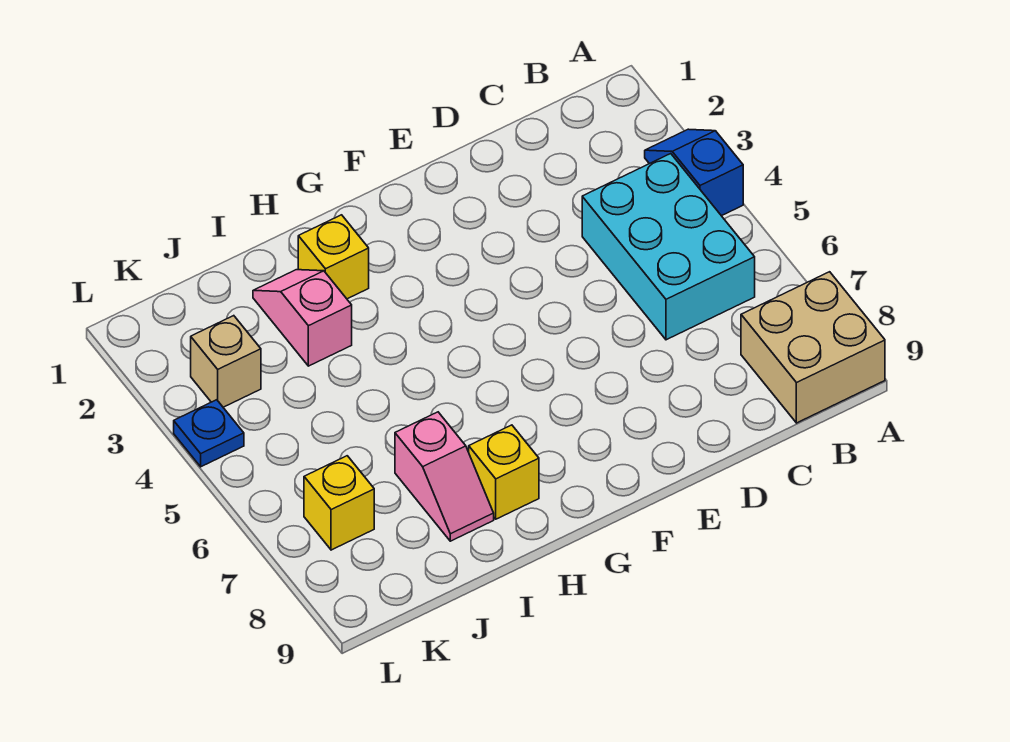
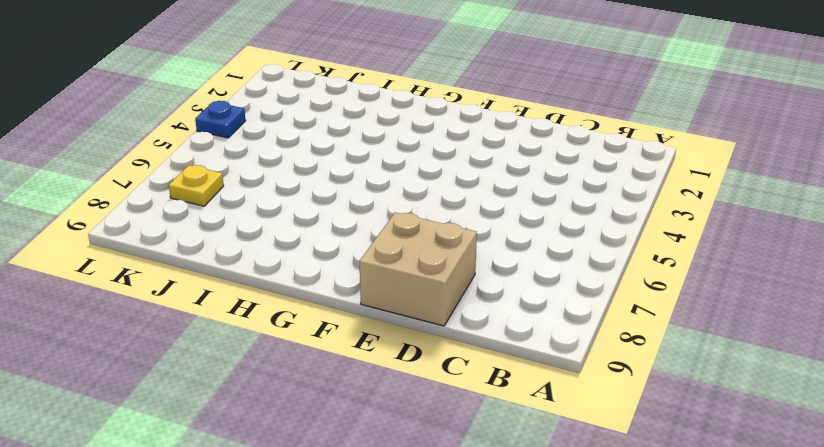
tan 2x2 brick [359,212,477,326] -> tan 2x2 brick moved to [741,272,885,423]
yellow 1x1 plate [169,165,224,206] -> yellow 1x1 brick [304,456,374,550]
none -> blue 1x2 slope [645,129,743,216]
none -> cyan 2x3 brick [582,154,755,340]

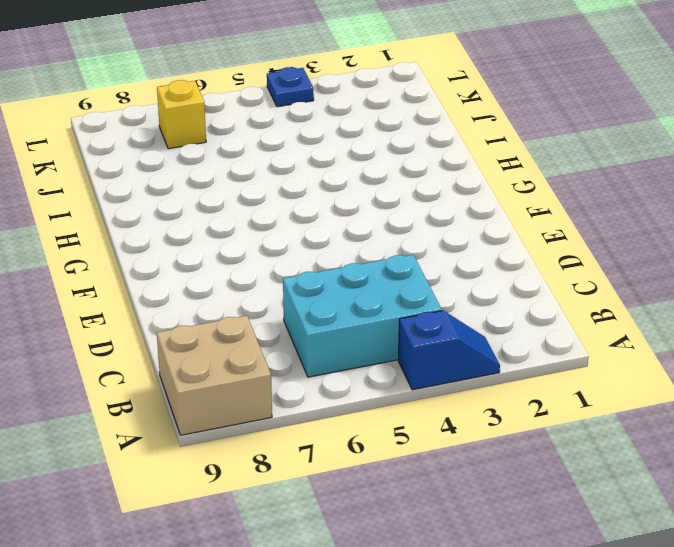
none -> yellow 1x1 brick [298,215,369,299]
none -> yellow 1x1 brick [469,425,539,519]

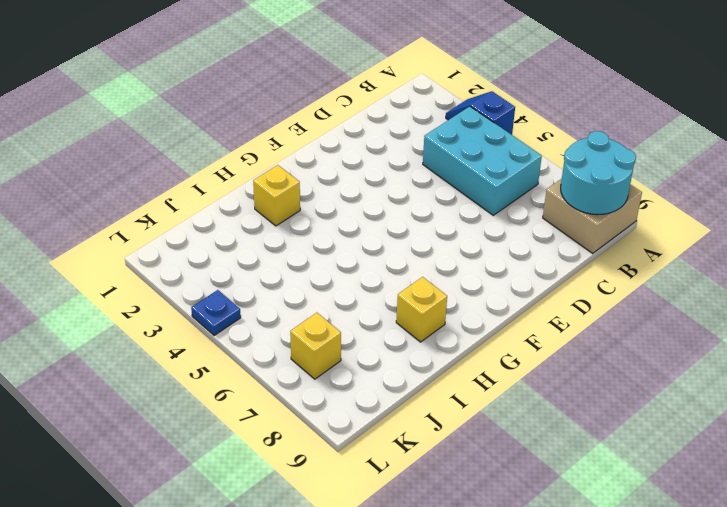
cyan 2x2 round brick [561,131,636,214] -> none
none -> pink 1x2 slope [253,270,352,366]
none -> pink 1x2 slope [395,412,494,541]

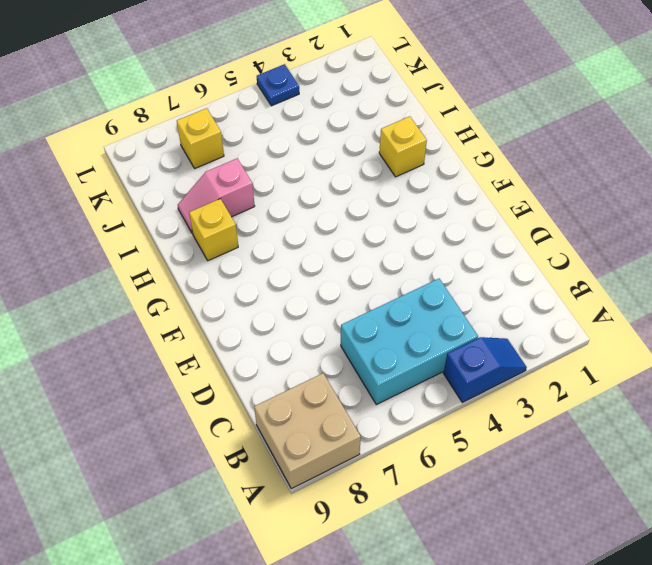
none -> pink 1x2 slope [253,270,352,366]
none -> tan 1x1 brick [191,316,261,407]

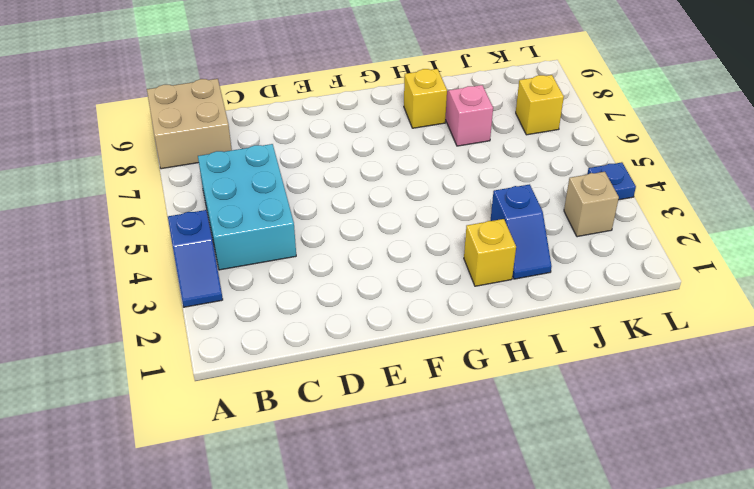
blue 1x2 slope [490,184,552,279] -> pink 1x2 slope [253,270,352,366]

